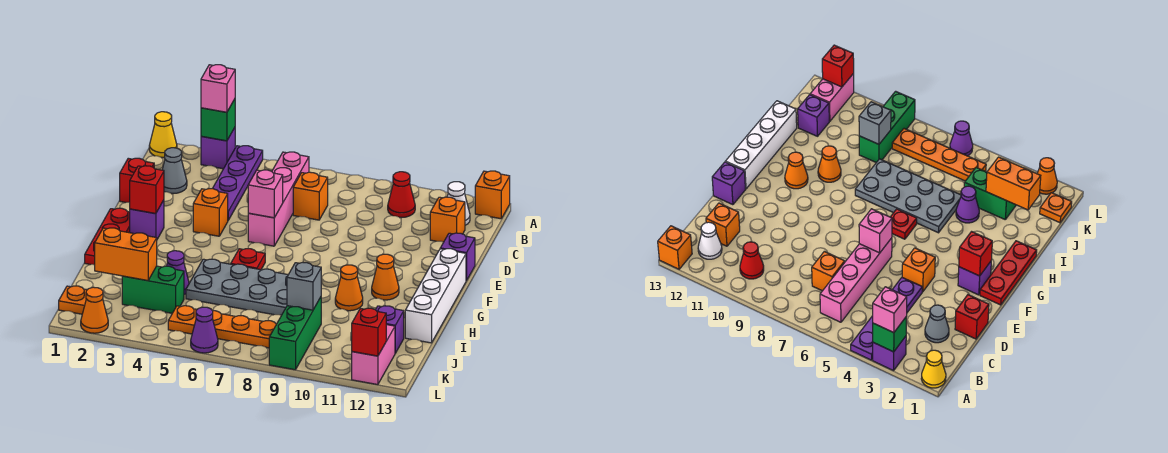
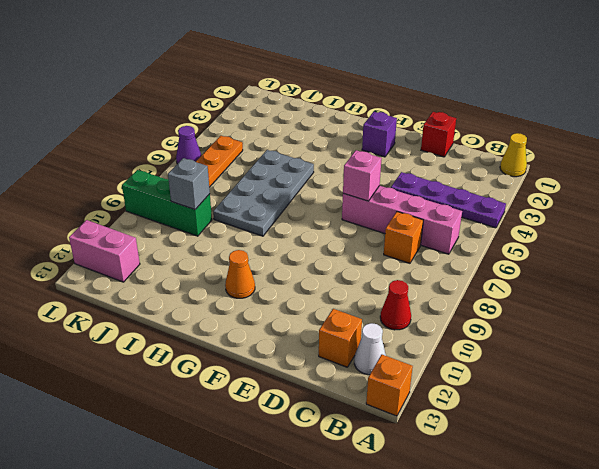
none -> purple 1x1 brick [201,128,235,169]
none -> grey 1x1 cone [162,148,187,194]
none -> orange 1x1 brick [193,189,228,236]
none -> purple 1x1 brick [440,233,475,281]

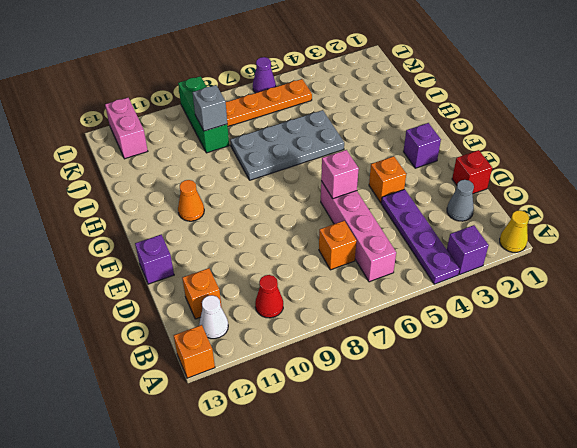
none -> red 1x3 plate [85,208,130,265]
none -> white 1x4 brick [405,249,466,343]
none -> red 1x1 plate [231,249,265,270]
none -> orange 1x1 cone [335,265,363,311]

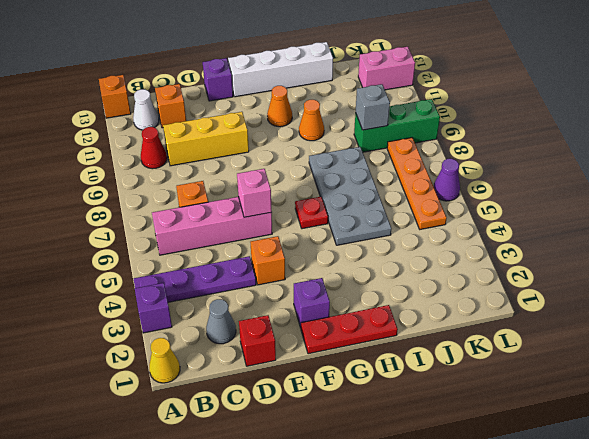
yellow 1x3 brick [163,112,249,166] -> none
none -> purple 1x1 cone [167,251,189,295]
none -> green 1x2 brick [122,266,184,313]
none -> purple 1x1 brick [376,306,404,353]
none -> orange 1x1 plate [59,286,87,314]

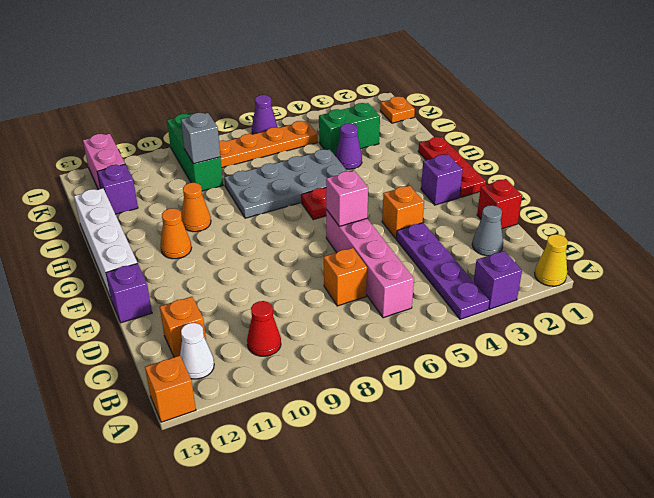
none -> orange 1x1 cone [81,287,108,333]
none -> green 1x1 brick [201,99,235,141]
none -> red 1x1 brick [130,166,164,214]
none -> orange 1x2 brick [95,228,157,281]

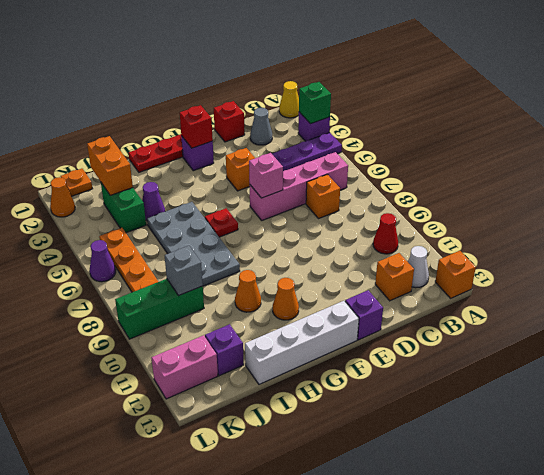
none -> red 1x1 brick [352,308,386,356]
none -> pink 1x1 brick [201,65,235,112]

